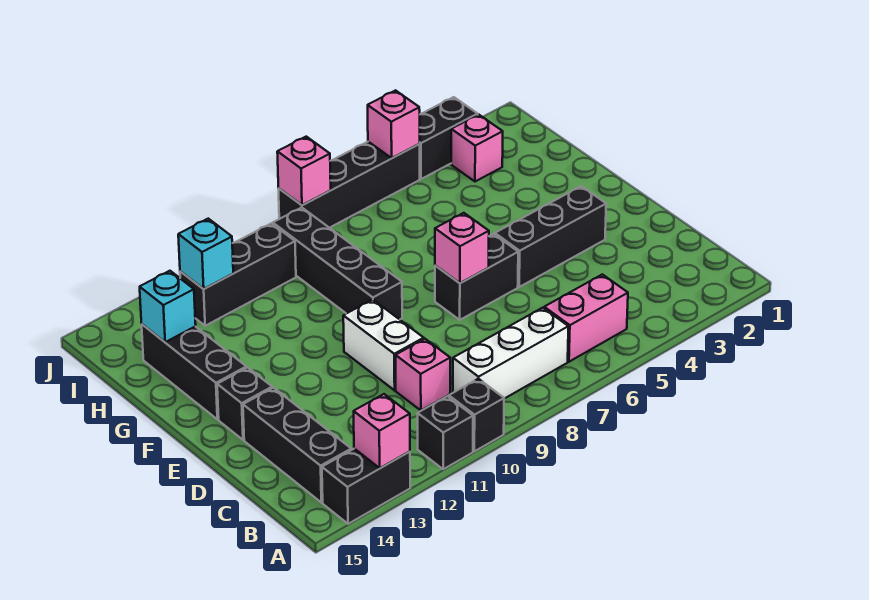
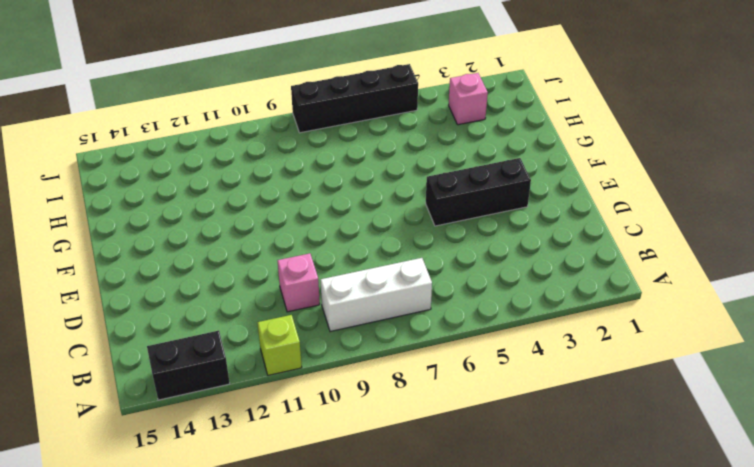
lime 1x1 brick [257,315,302,375] -> black 1x1 brick [418,396,473,469]
none -> black 1x1 brick [449,379,504,451]
none -> pink 1x2 brick [544,274,628,362]
none -> black 1x3 brick [243,388,351,503]

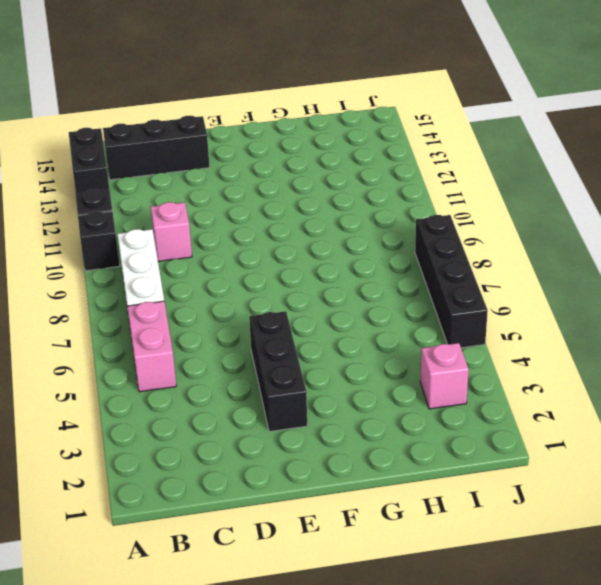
none -> white 1x2 brick [343,299,424,390]
none -> black 1x2 brick [435,234,518,320]
none -> black 1x1 brick [217,367,272,440]

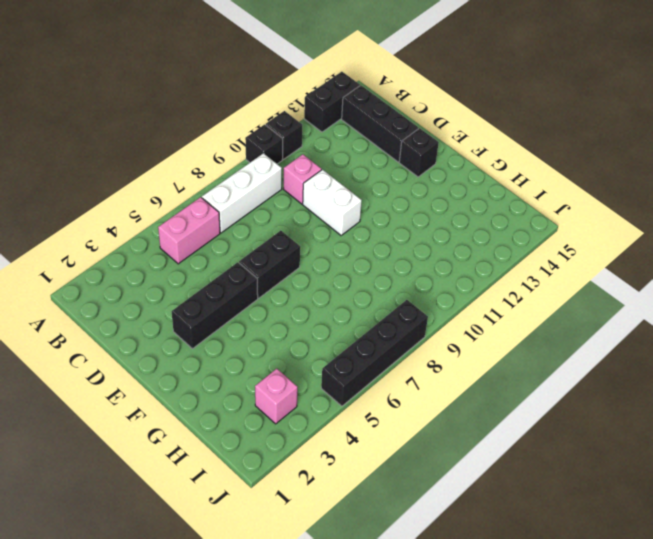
none -> black 1x4 brick [273,207,402,319]
none -> black 1x3 brick [142,324,246,419]
none -> black 1x3 brick [180,223,296,326]

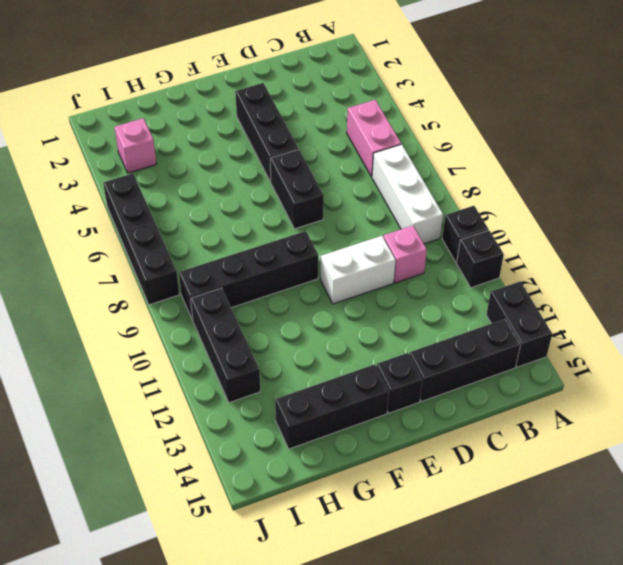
none -> black 1x2 brick [420,97,478,179]
none -> pink 1x1 brick [354,394,410,468]
none -> pink 1x1 brick [435,213,489,283]

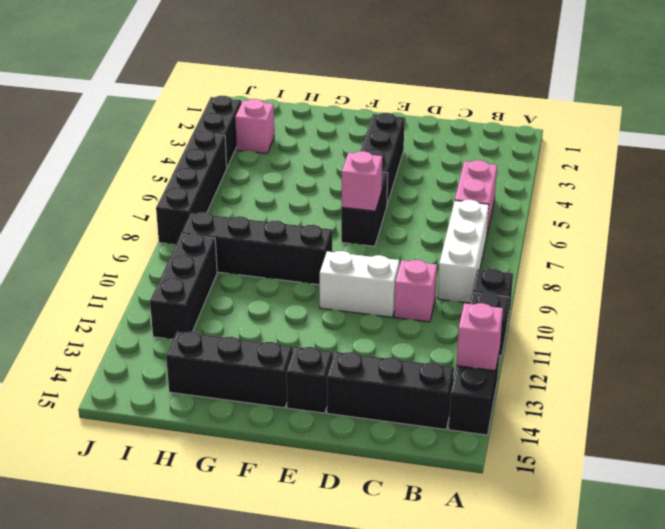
none -> cyan 1x1 brick [140,271,196,342]
none -> cyan 1x1 brick [178,219,233,289]
none -> pink 1x1 brick [368,90,420,158]

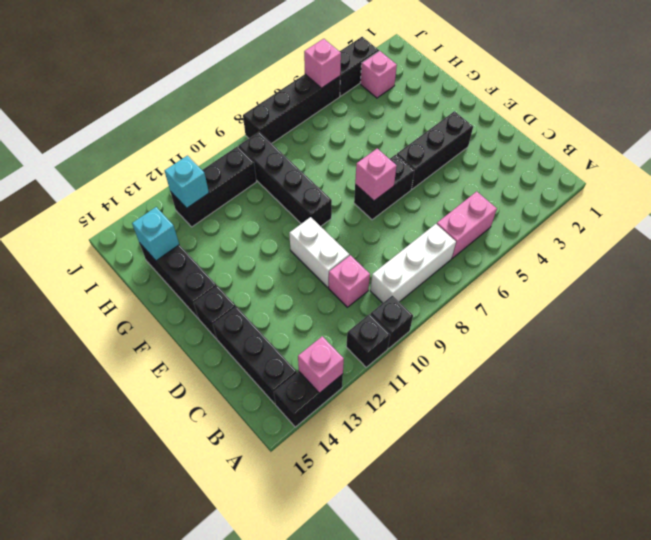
none -> pink 1x1 brick [277,137,331,205]

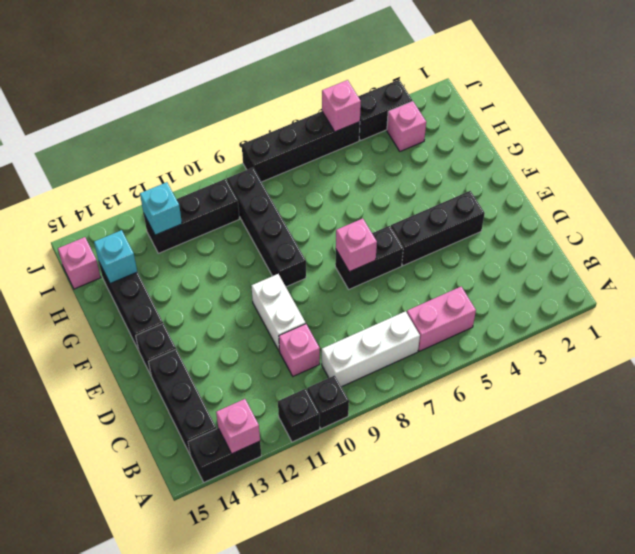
pink 1x1 brick [58,237,101,289] -> pink 1x1 brick moved to [277,137,331,205]

